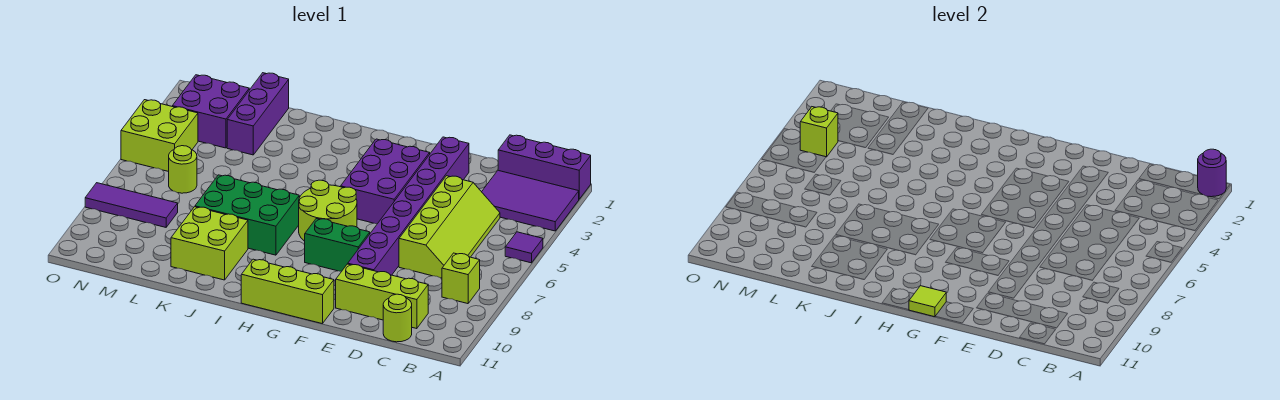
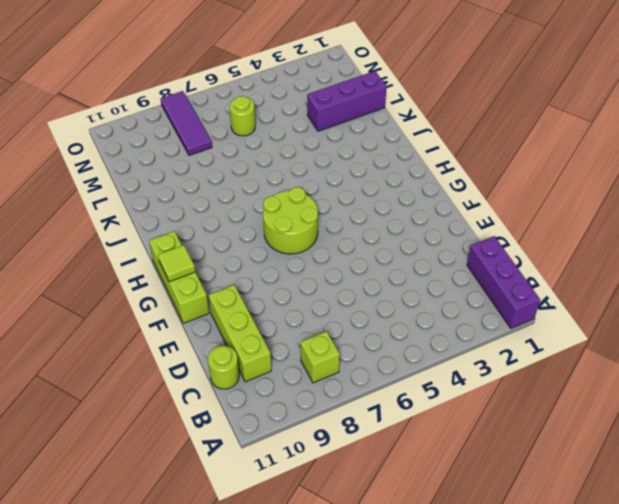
none -> purple 2x3 tile [482,170,579,231]
none -> purple 1x1 tile [505,232,543,263]
none -> lime 2x4 slope [399,176,500,278]

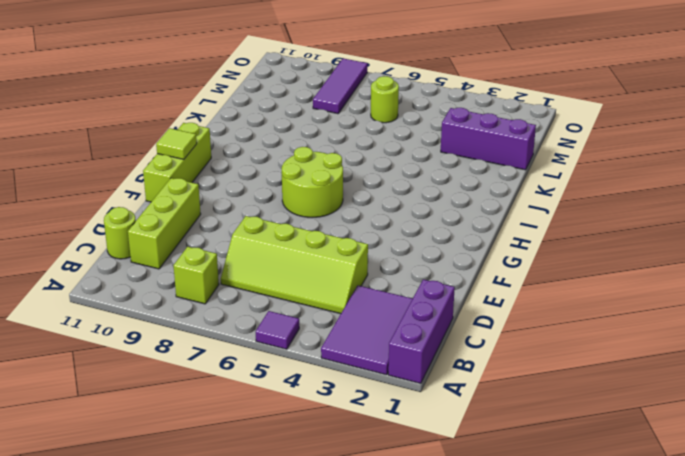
none -> purple 1x8 brick [348,137,469,275]
none -> purple 2x3 brick [341,139,430,224]
none -> green 1x2 brick [305,219,370,271]

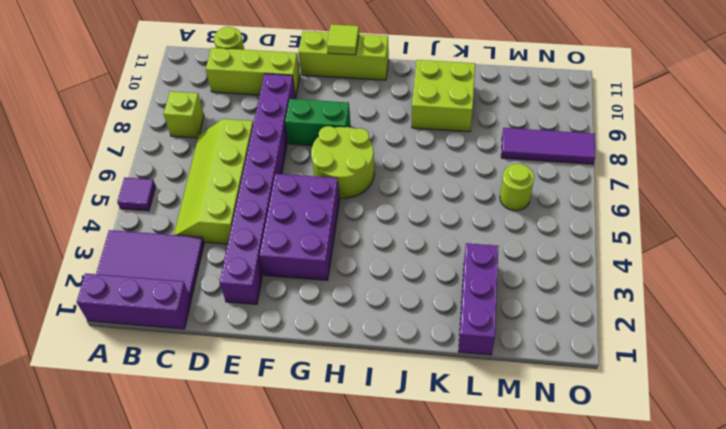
none -> green 2x3 brick [195,175,299,255]
none -> purple 2x2 brick [172,75,249,148]
none -> lime 2x2 brick [121,100,198,172]

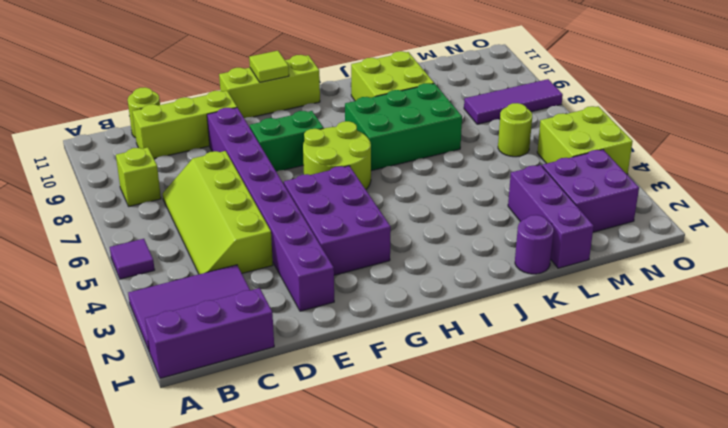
purple 1x1 round brick [515,215,554,274] -> purple 1x1 round brick moved to [1198,149,1226,197]
none -> lime 1x1 brick [800,107,838,157]

